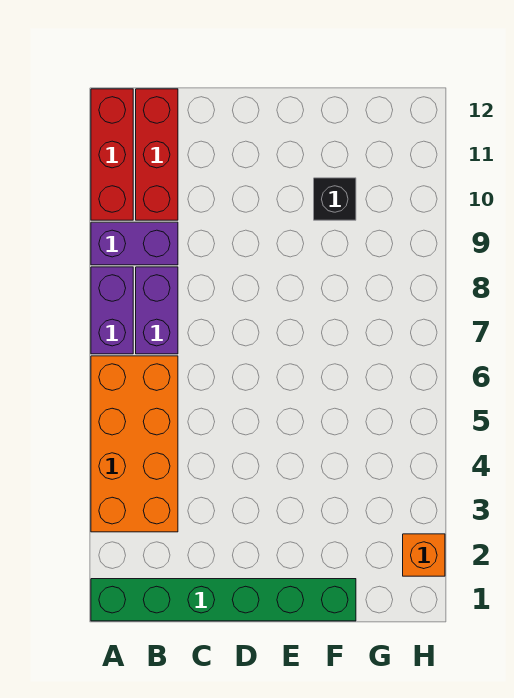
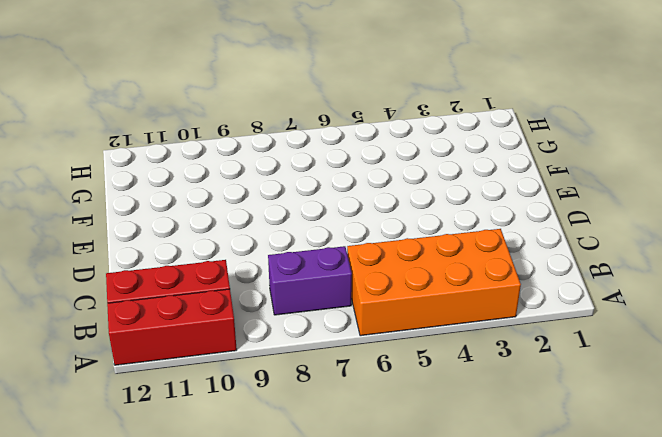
none -> green 1x6 brick [91,579,356,621]
none -> purple 1x2 brick [91,267,133,354]

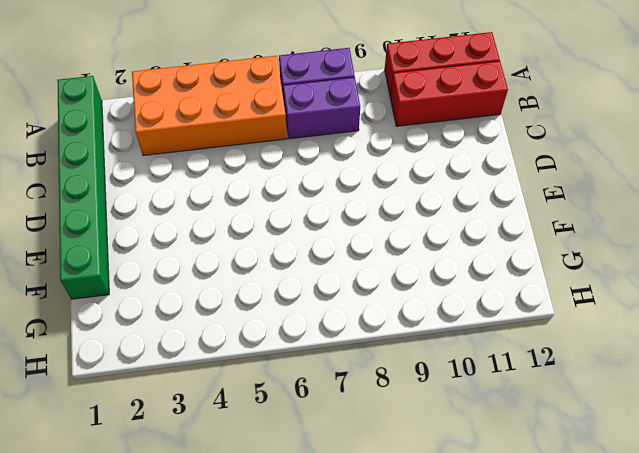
none -> purple 1x2 brick [91,222,178,265]
none -> black 1x1 brick [314,178,356,220]

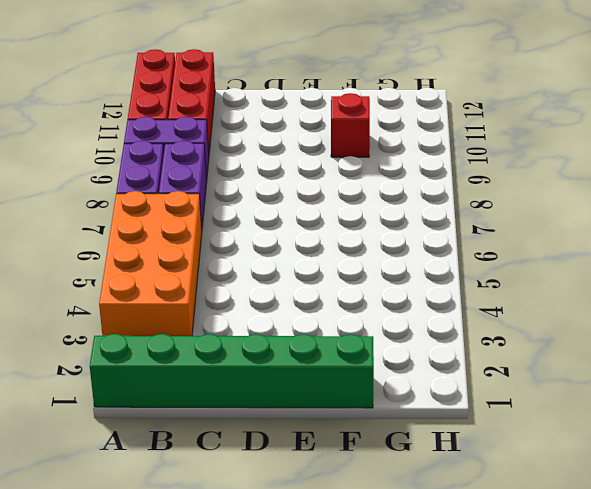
red 1x1 brick [331,93,370,157] -> black 1x1 brick [314,178,356,220]
none -> orange 1x1 brick [403,534,445,576]

